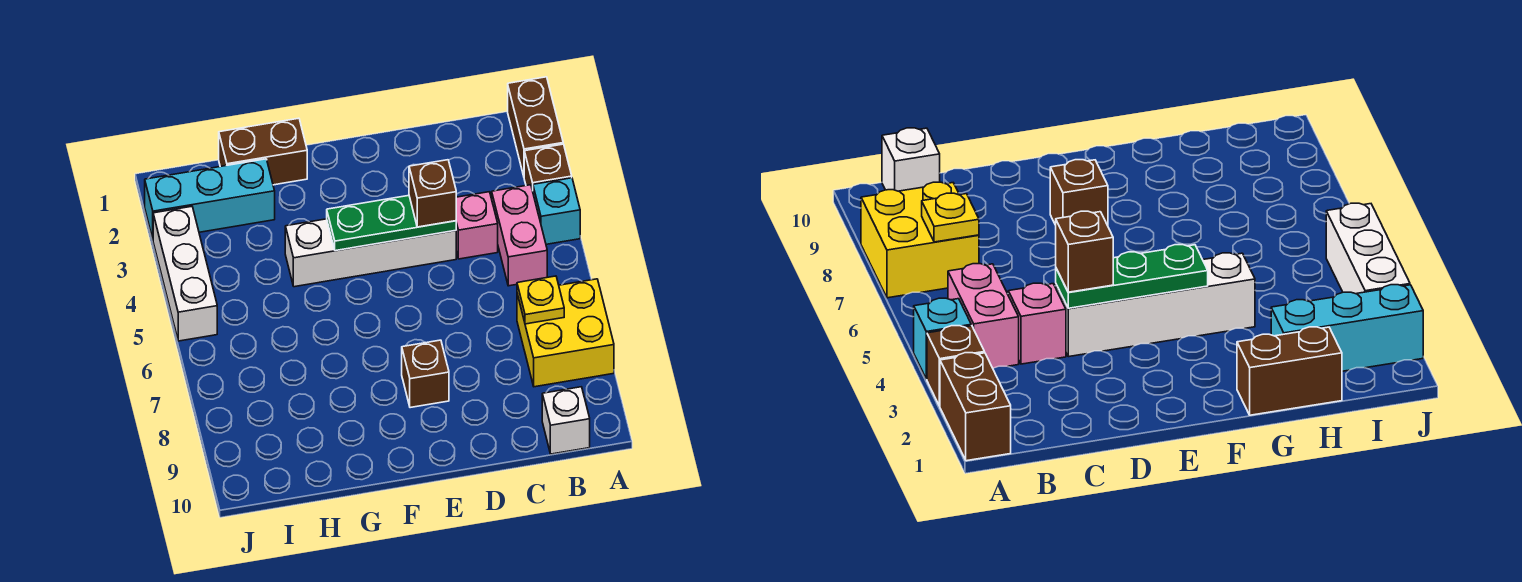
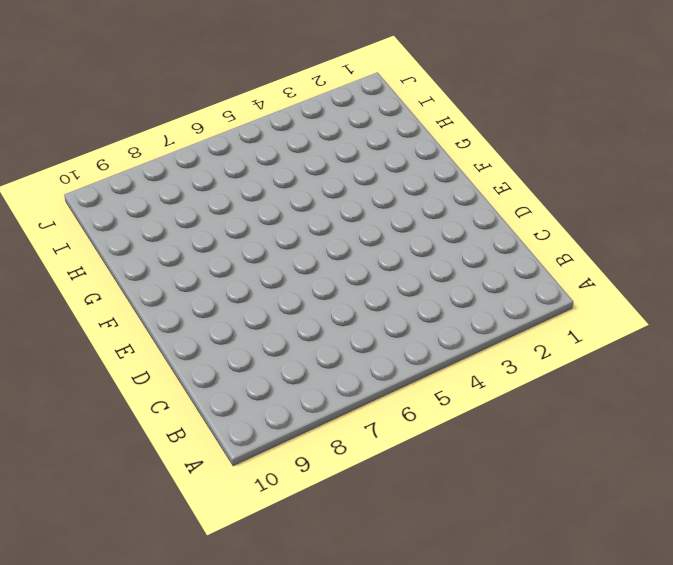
none -> brown 1x2 brick [508,77,563,176]
none -> brown 1x1 brick [524,144,572,191]
none -> cyan 1x1 brick [533,178,580,244]

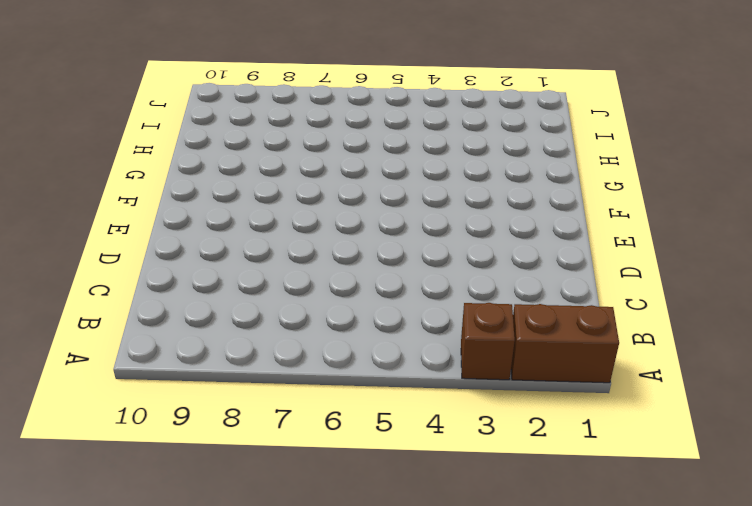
none -> cyan 1x1 brick [533,178,580,244]
none -> yellow 2x2 brick [517,279,614,387]
none -> pink 1x2 brick [492,185,547,286]

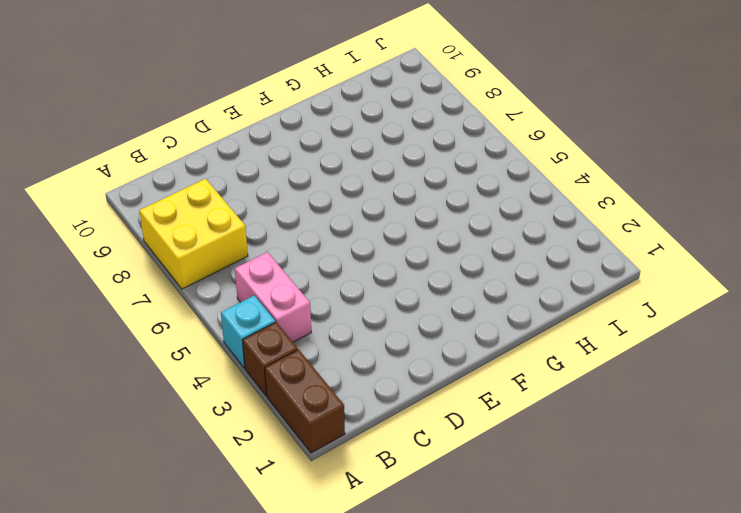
none -> white 1x1 brick [542,387,590,454]
none -> pink 1x1 brick [456,192,498,259]
none -> white 1x4 brick [285,219,456,287]

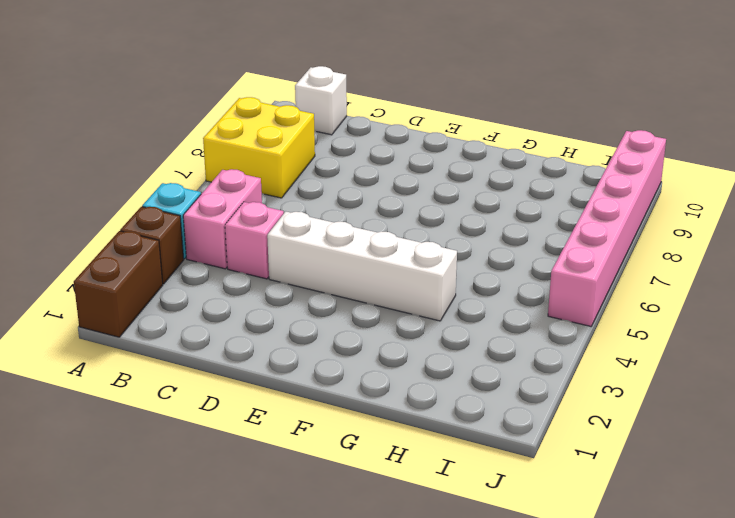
pink 1x6 brick [548,130,666,326] -> white 1x3 brick [153,206,217,341]
none -> brown 1x1 brick [402,340,449,408]
none -> brown 1x2 brick [219,118,307,185]
none -> cyan 1x3 brick [145,159,275,239]

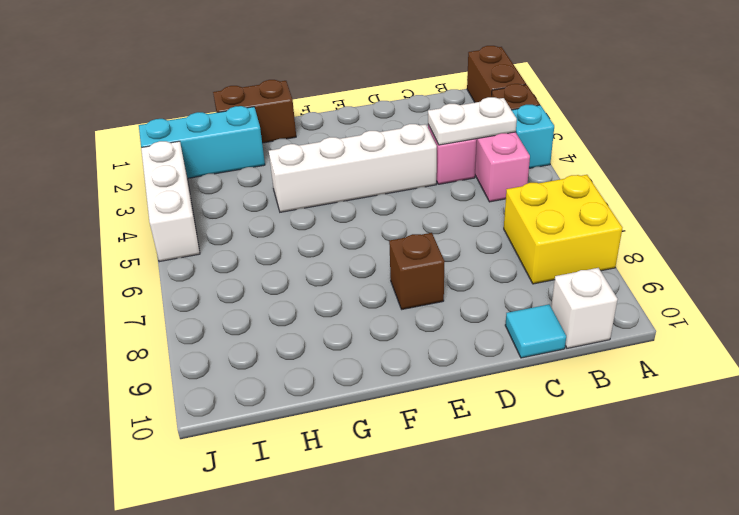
white 1x2 plate [428,97,517,145] -> none
cyan 1x1 tile [505,304,566,358] -> none
none -> yellow 1x1 plate [517,276,564,324]
none -> green 1x3 plate [327,196,456,251]
none -> brown 1x1 brick [409,160,456,227]

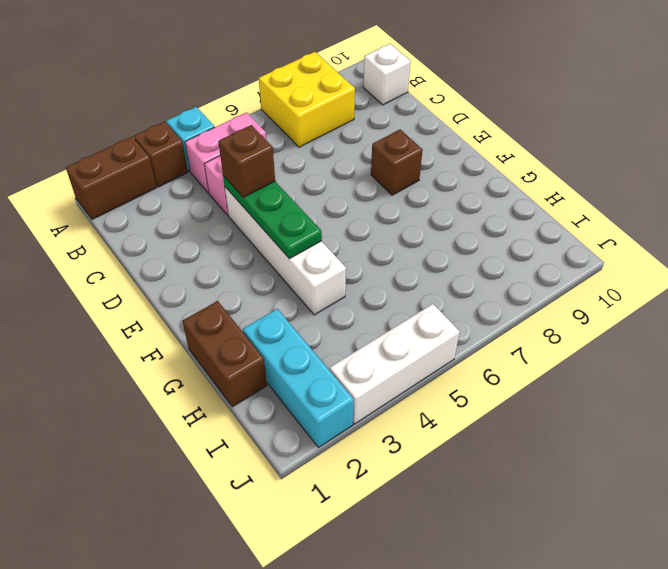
none -> yellow 1x1 plate [517,276,564,324]

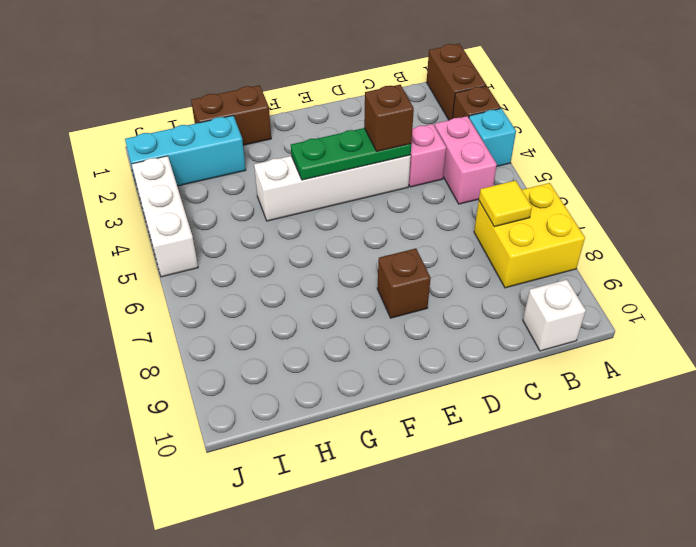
yellow 1x1 tile [479,180,532,227] -> yellow 1x1 plate [517,276,564,324]

